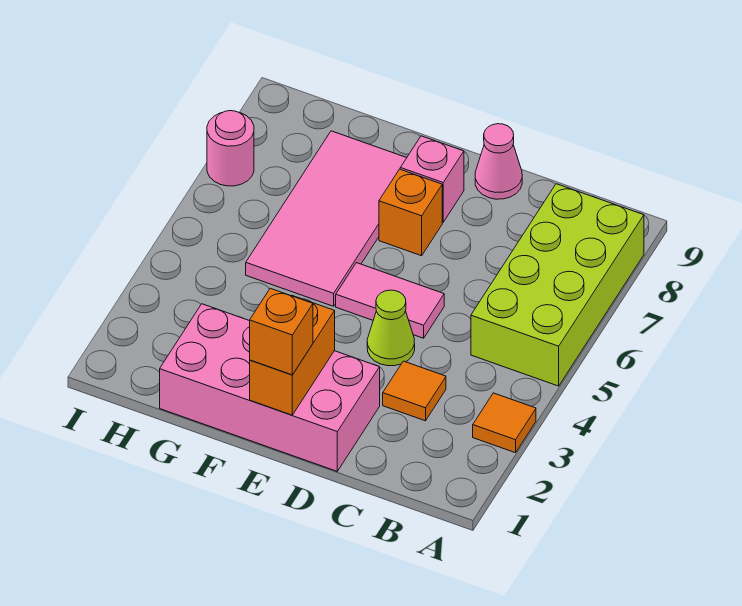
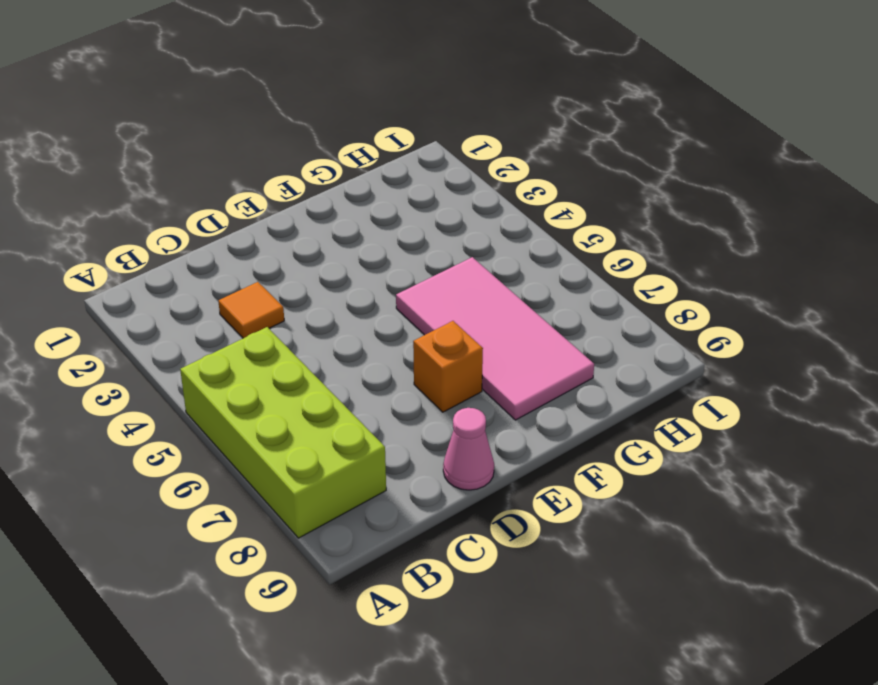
none -> orange 1x1 tile [473,393,536,453]
none -> pink 2x4 brick [160,304,380,471]
none -> lime 1x1 cone [367,290,415,366]

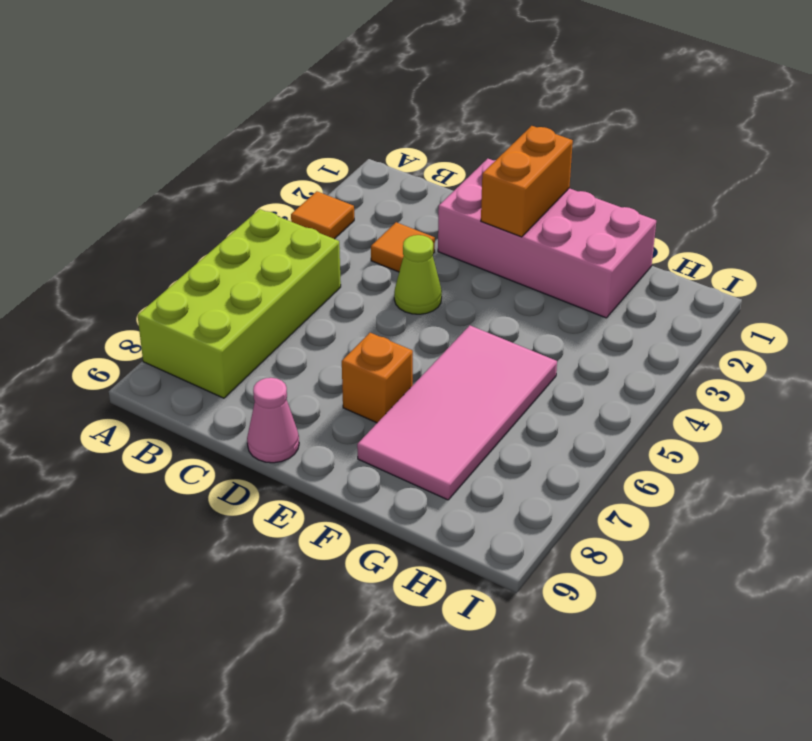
none -> pink 1x2 tile [336,263,444,338]
none -> pink 1x1 brick [400,136,464,222]
none -> pink 1x1 round brick [207,111,254,186]

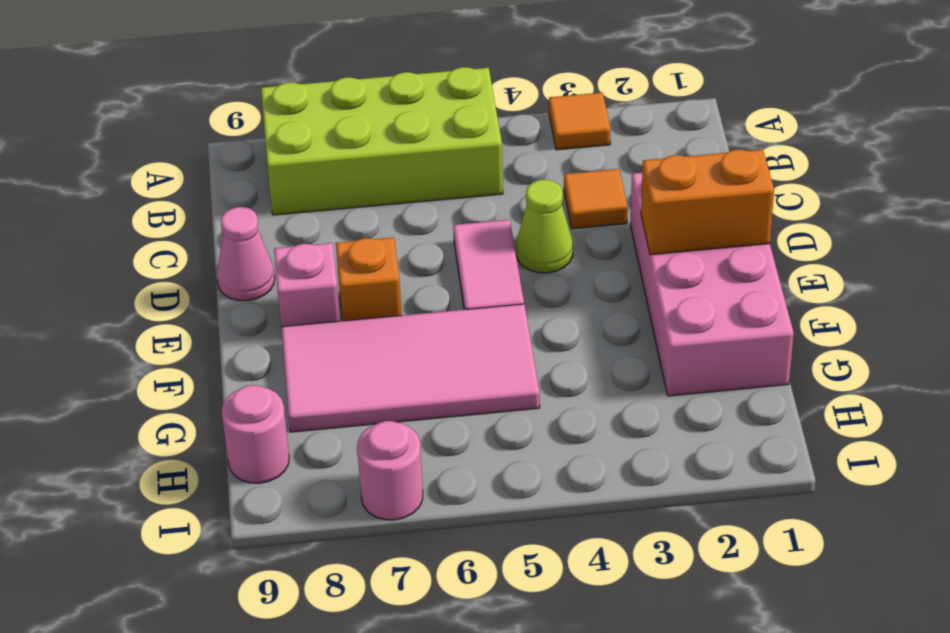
pink 1x1 round brick [222,385,289,483] -> none
none -> orange 1x1 brick [250,288,313,375]

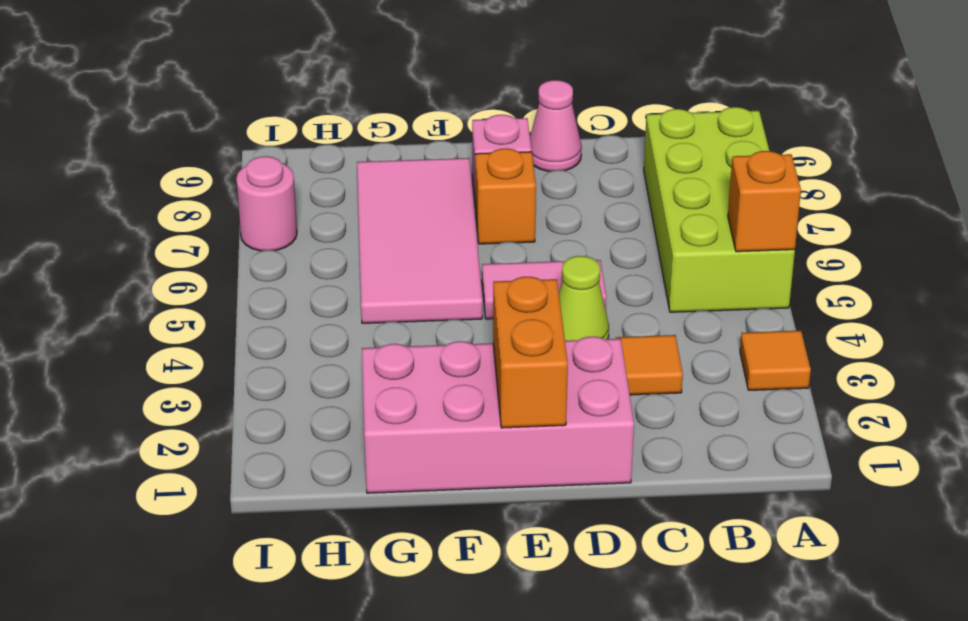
orange 1x1 brick [728,151,801,252] -> orange 1x1 brick moved to [250,288,313,375]

